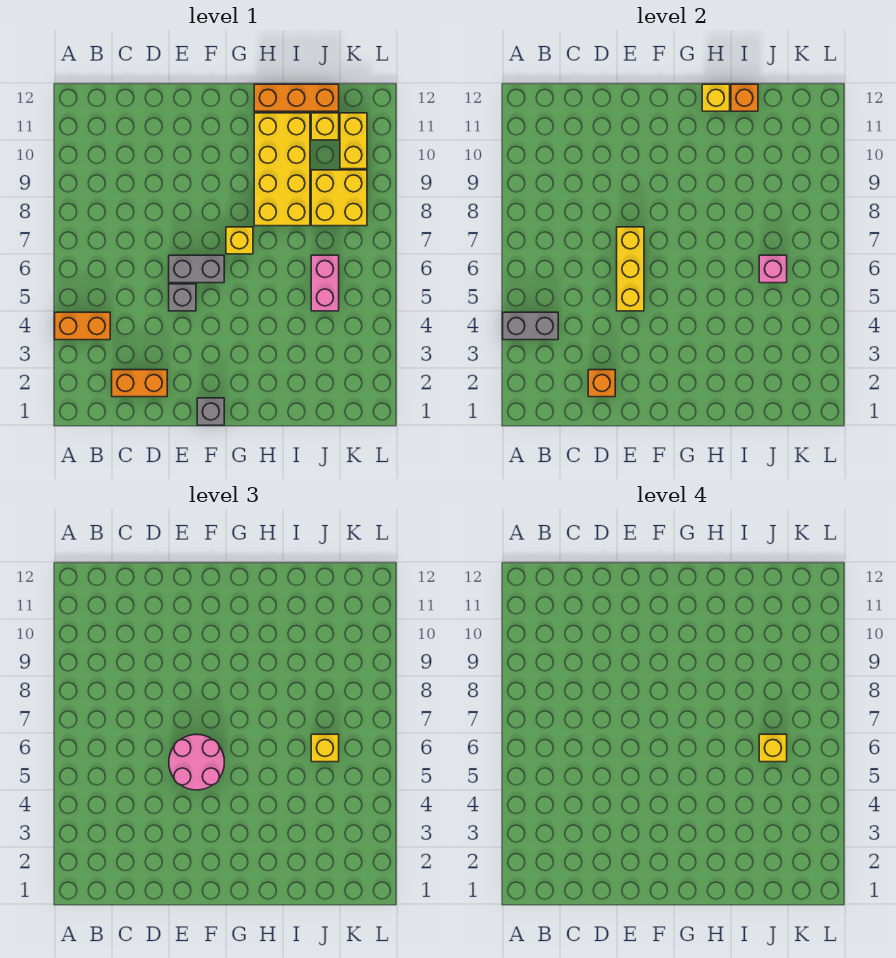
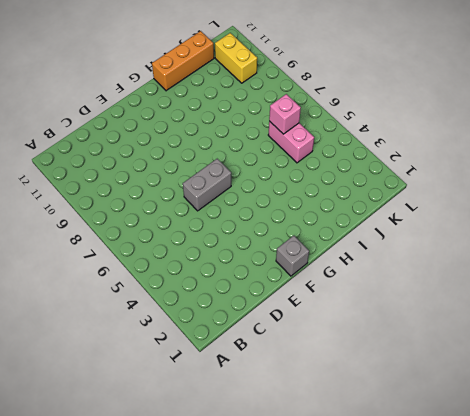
none -> orange 1x2 brick [55,312,110,340]
none -> orange 1x2 brick [112,370,167,397]
none -> grey 1x1 brick [169,284,196,311]

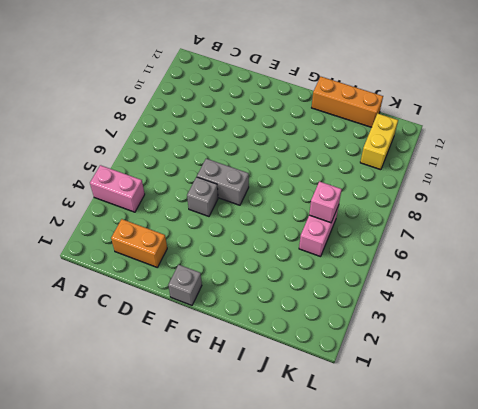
pink 1x2 brick [90,165,145,212] -> orange 1x2 brick [55,312,110,340]
none -> yellow 1x1 brick [226,227,253,254]
none -> yellow 2x4 brick [254,113,310,226]
none -> yellow 2x2 brick [311,170,367,226]

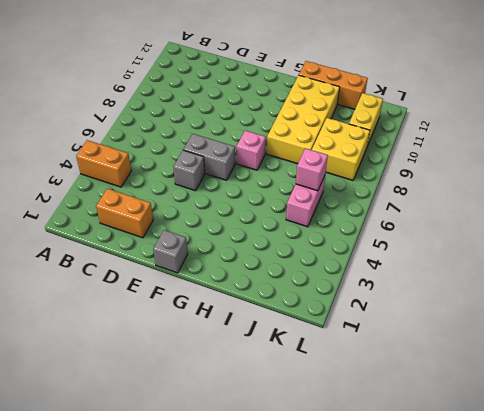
pink 1x1 brick [236,131,266,170] -> yellow 1x1 brick [226,227,253,254]
none -> yellow 1x1 brick [311,113,339,140]
none -> grey 1x2 brick [503,312,558,340]
none -> orange 1x1 brick [588,370,615,397]

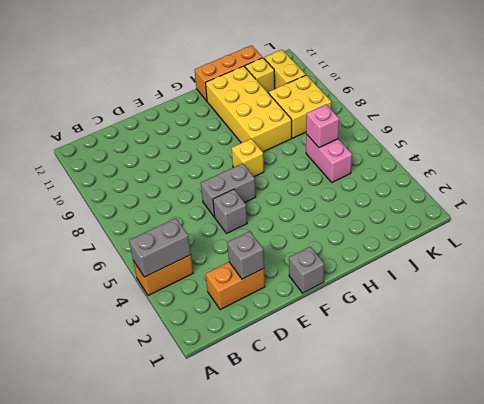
grey 1x1 brick [227,231,264,279] -> orange 1x1 brick [588,370,615,397]
none -> yellow 1x3 brick [617,227,644,311]
none -> yellow 1x1 brick [702,84,730,111]
none -> orange 1x1 brick [731,84,758,111]

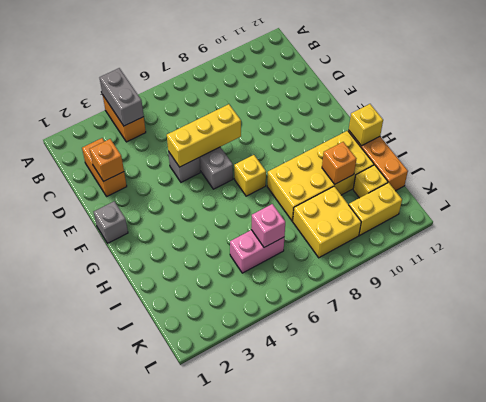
orange 1x1 brick [322,142,356,184] -> orange 1x1 brick moved to [731,84,758,111]
none -> pink 2x2 round brick [169,734,224,790]
none -> yellow 1x1 brick [311,734,339,762]
none -> yellow 1x1 brick [759,734,787,762]

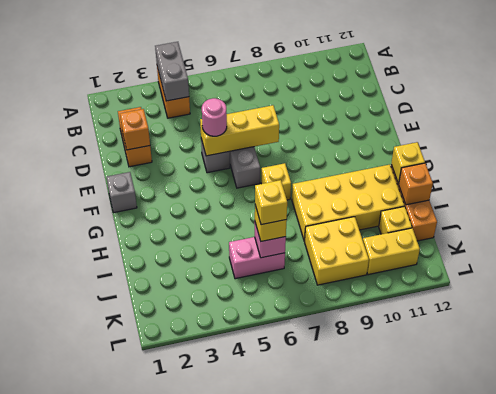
pink 1x1 round brick [202,98,227,136] -> pink 2x2 round brick [169,734,224,790]

